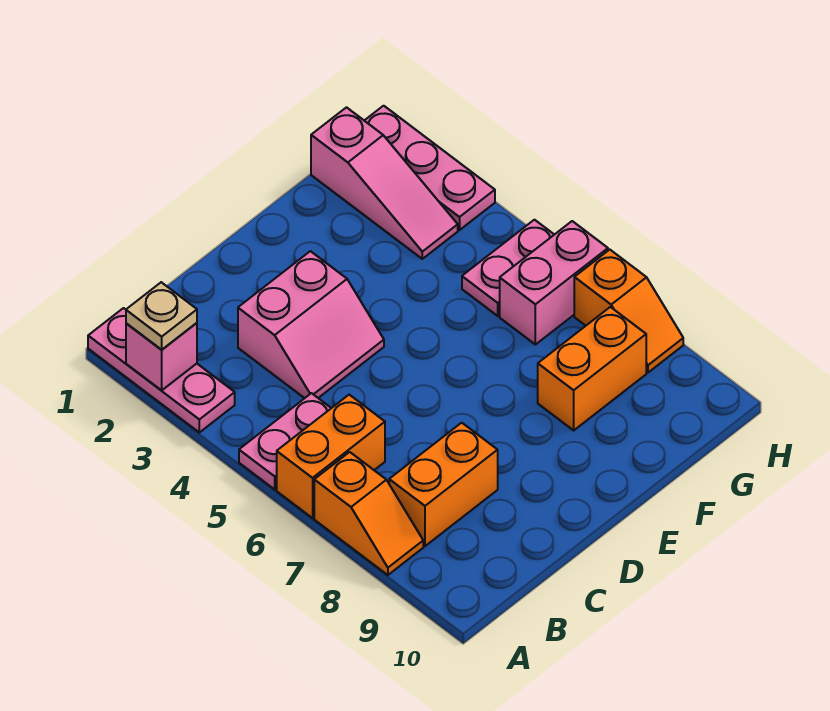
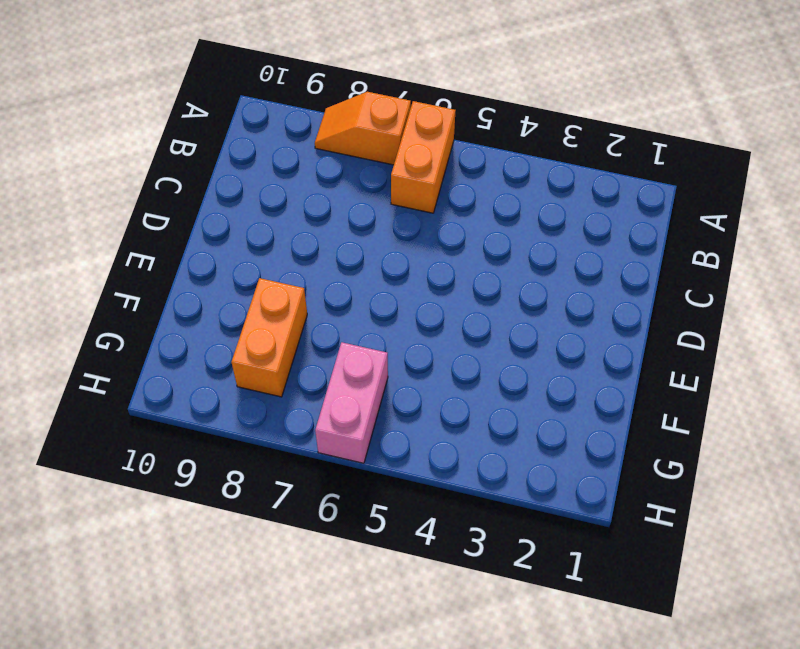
none -> pink 1x3 plate [88,308,235,432]
none -> pink 1x2 plate [239,393,331,489]
none -> orange 1x2 brick [389,423,498,546]

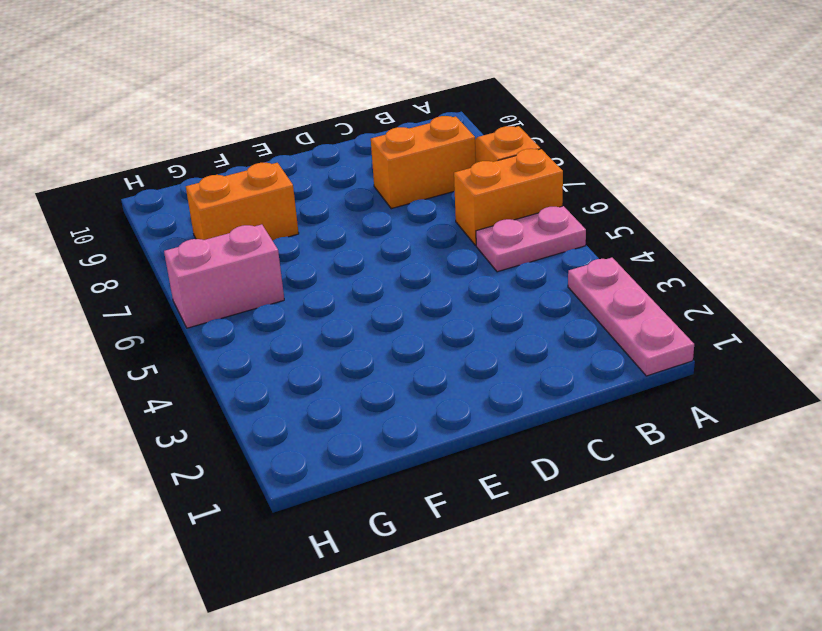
none -> pink 2x2 slope [238,251,384,398]
none -> pink 1x3 slope [311,107,458,259]
none -> pink 1x2 plate [462,220,554,316]

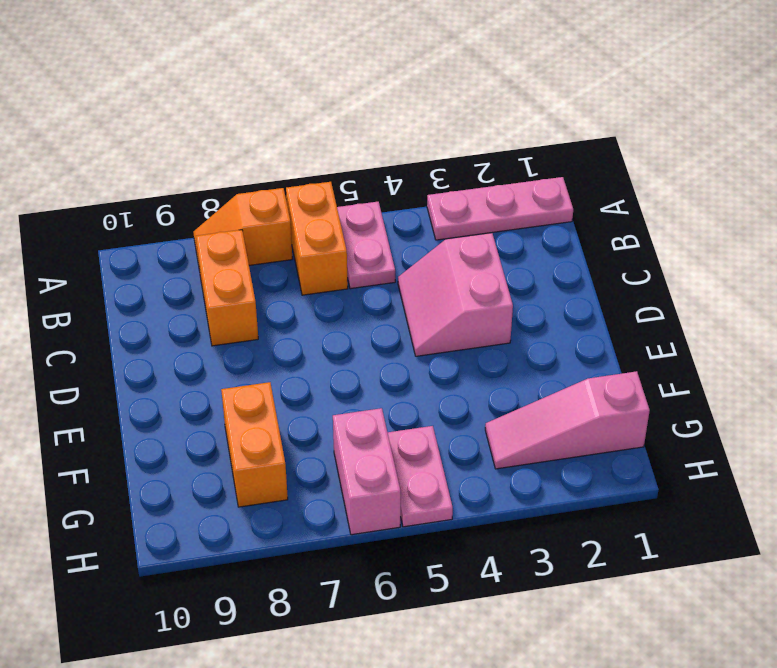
none -> pink 1x3 plate [364,106,495,230]
none -> orange 1x2 slope [574,250,683,373]
none -> pink 1x1 brick [126,323,197,391]

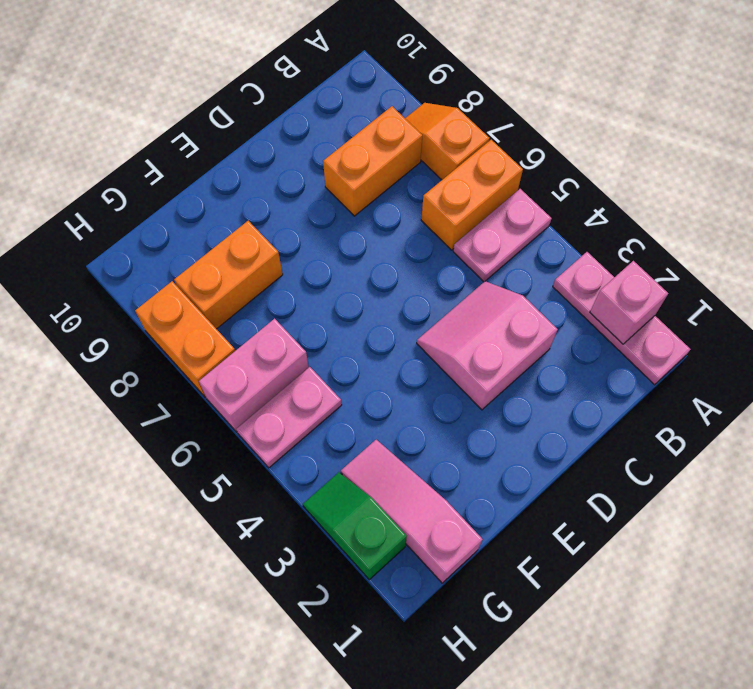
green 1x2 slope [303,472,407,579] -> pink 1x3 plate [364,106,495,230]
orange 1x2 brick [135,281,235,397] -> orange 1x2 slope [574,250,683,373]
none -> tan 1x1 plate [126,282,197,350]

